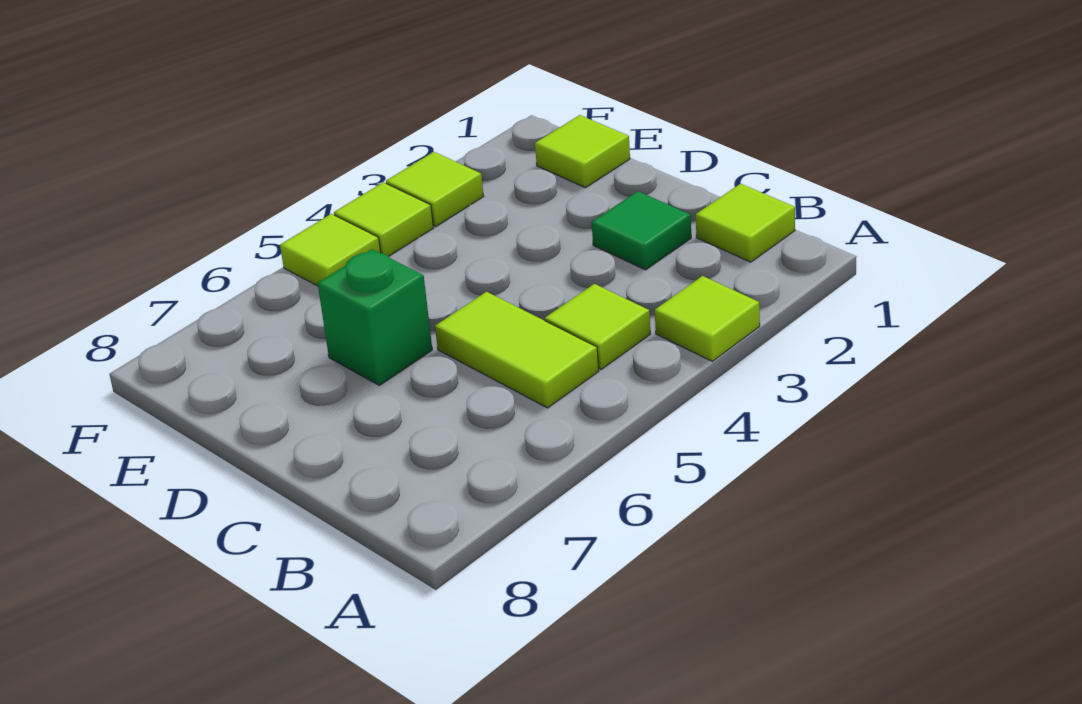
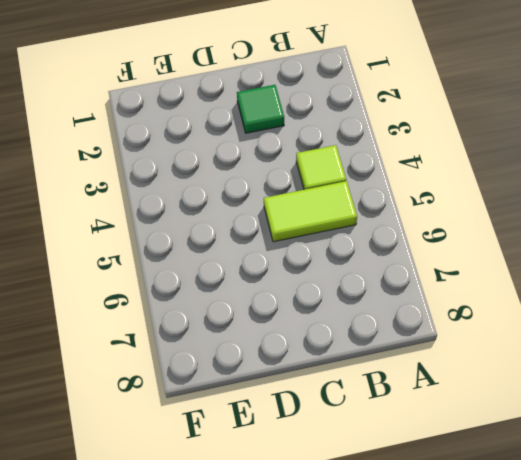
none -> lime 1x1 tile [655,276,760,361]
none -> lime 1x1 tile [696,184,795,262]

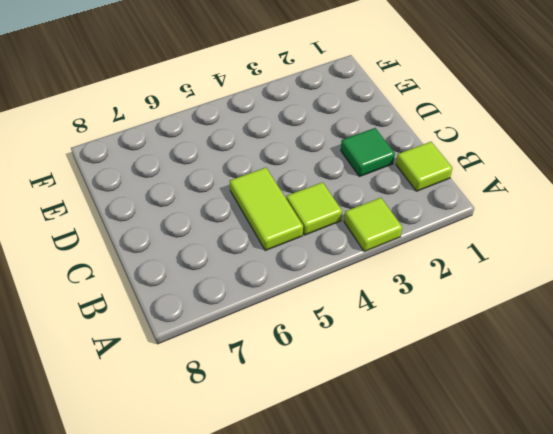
none -> green 1x1 brick [318,249,432,385]
none -> lime 1x1 tile [535,115,630,188]

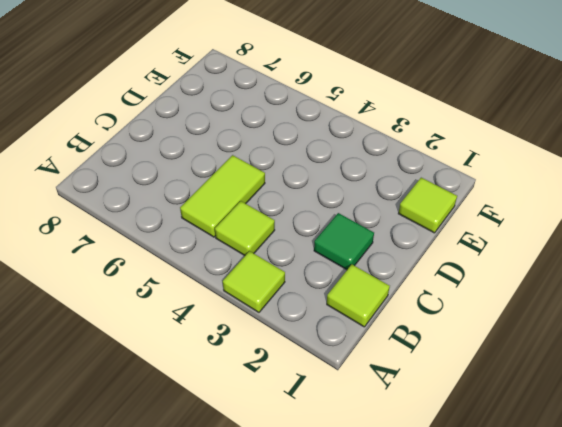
none -> green 1x1 brick [318,249,432,385]
none -> lime 1x1 tile [386,152,484,226]

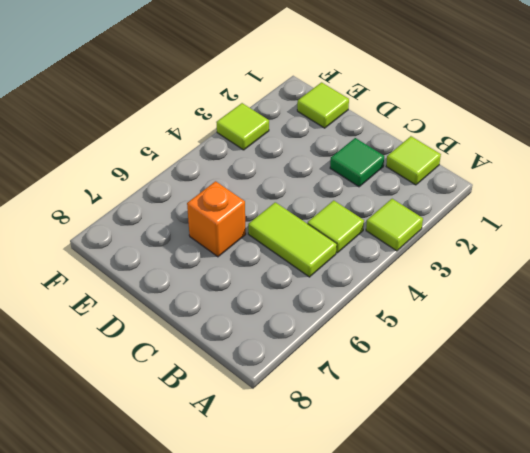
orange 1x1 brick [187,181,246,257] -> green 1x1 brick [318,249,432,385]
none -> lime 1x1 tile [334,182,433,256]
none -> lime 1x1 tile [280,214,381,286]

